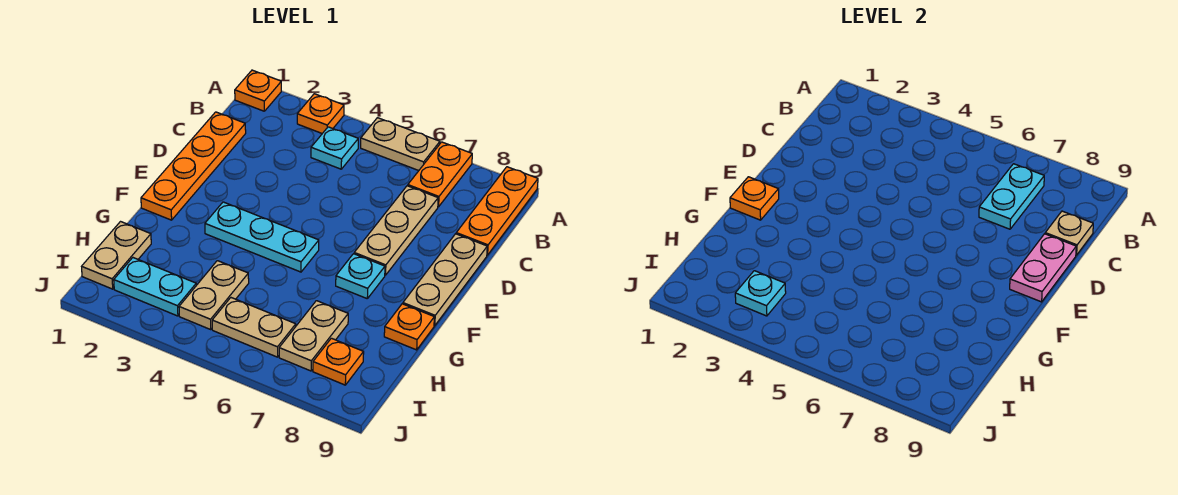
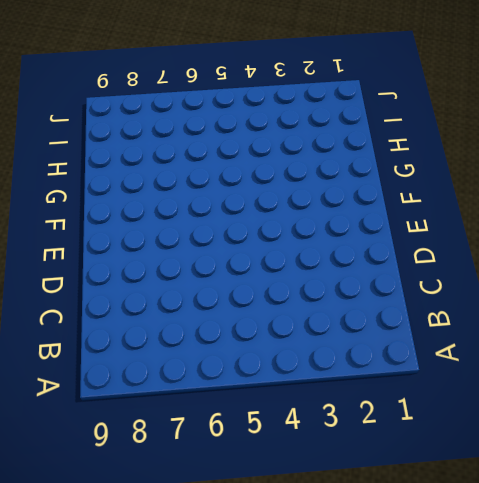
none -> orange 1x1 plate [235,70,281,111]
none -> orange 1x1 plate [297,94,344,133]
none -> tan 1x2 plate [361,118,440,171]

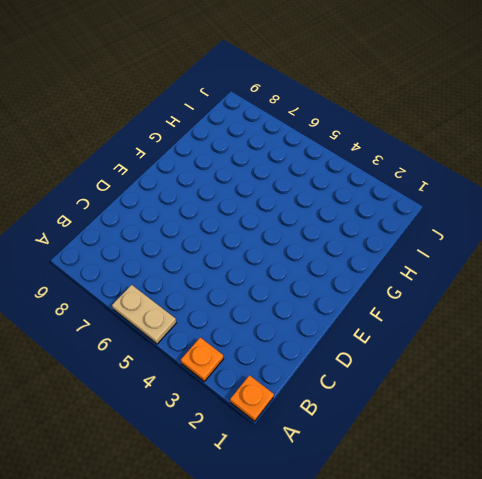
none -> orange 1x2 plate [408,142,472,207]
none -> orange 1x3 plate [456,167,538,255]
none -> cyan 1x1 plate [311,127,358,169]

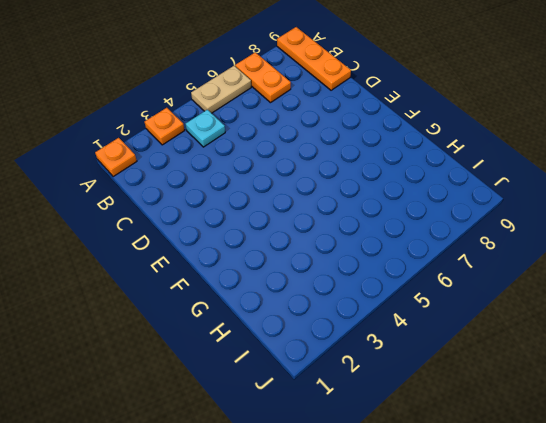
none -> orange 1x4 plate [141,112,246,220]
none -> tan 1x3 plate [354,186,438,275]
none -> tan 1x3 plate [403,234,487,326]

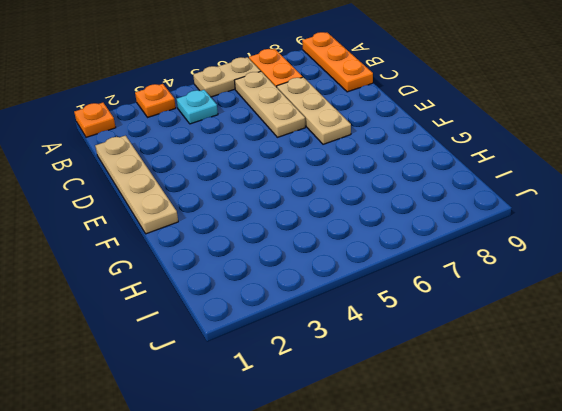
tan 1x3 plate [234,72,305,137] -> tan 1x3 plate moved to [403,234,487,326]
tan 1x4 plate [95,136,178,234] -> orange 1x4 plate [141,112,246,220]
none -> cyan 1x3 plate [205,202,319,272]
none -> cyan 1x1 plate [336,254,385,298]
none -> orange 1x1 plate [384,304,434,350]

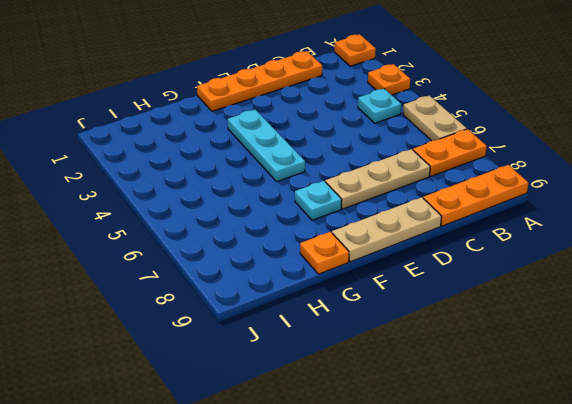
none -> tan 1x2 plate [82,222,151,289]
none -> tan 1x2 plate [179,261,249,330]
none -> tan 1x2 plate [279,301,348,371]

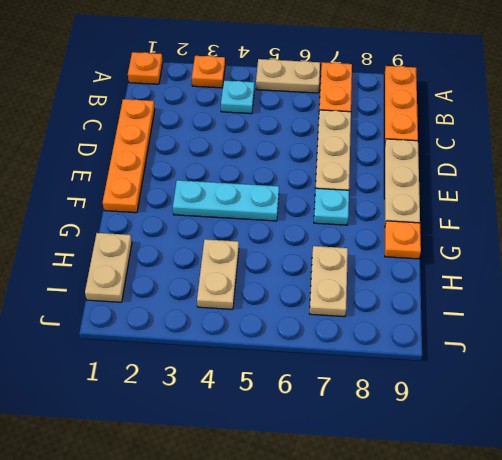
none -> cyan 1x2 plate [114,258,196,316]
none -> tan 1x2 plate [212,298,296,357]
none -> orange 1x1 plate [313,338,364,385]

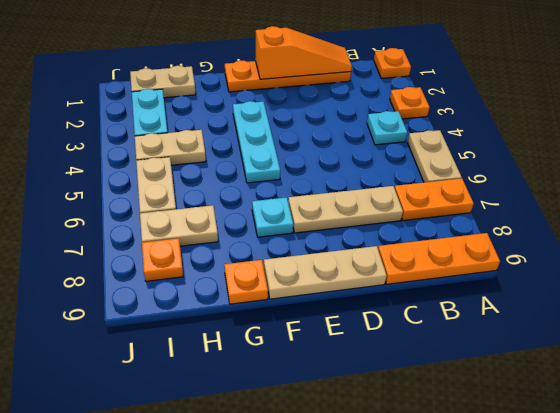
orange 1x3 slope [255,26,352,79] -> none
none -> cyan 1x2 plate [979,164,1044,229]
none -> tan 1x1 plate [1045,211,1093,255]
none -> pink 1x2 plate [1010,234,1076,302]

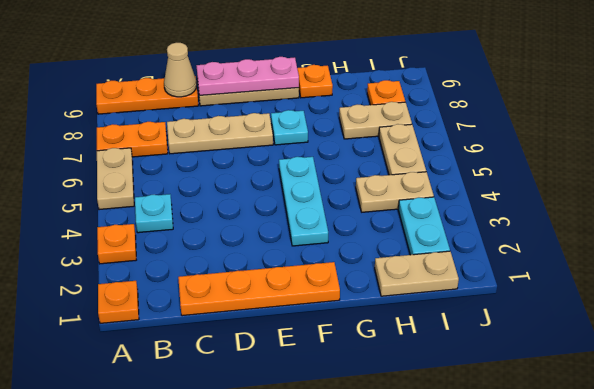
tan 1x1 cone [164,43,197,97] -> tan 1x1 plate [1045,211,1093,255]
pink 1x3 plate [196,57,299,95] -> pink 1x2 plate [1010,234,1076,302]
none -> cyan 1x2 plate [979,164,1044,229]
none -> orange 1x1 plate [730,177,779,220]
none -> cyan 1x1 plate [735,271,786,316]

